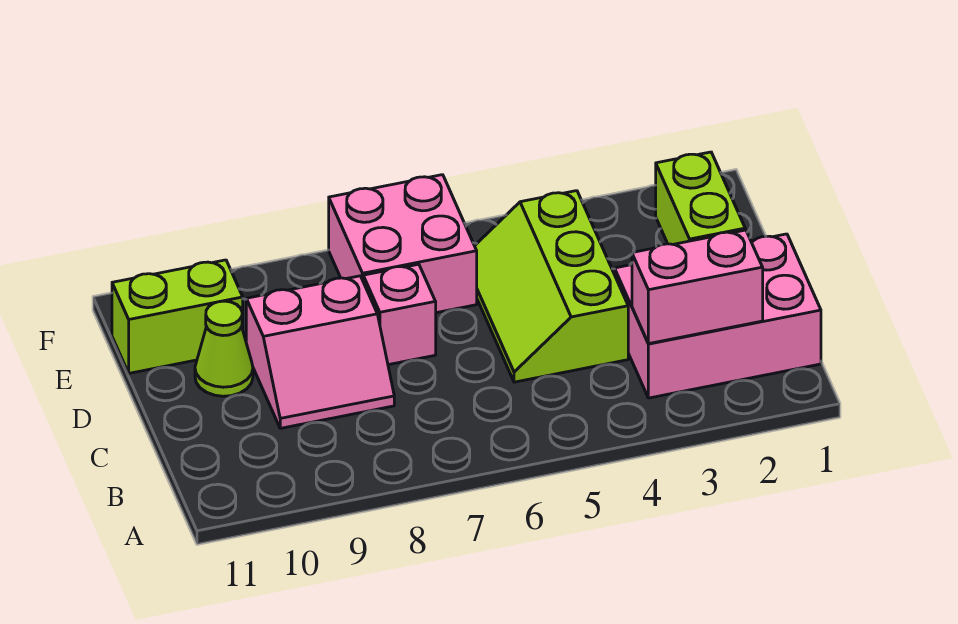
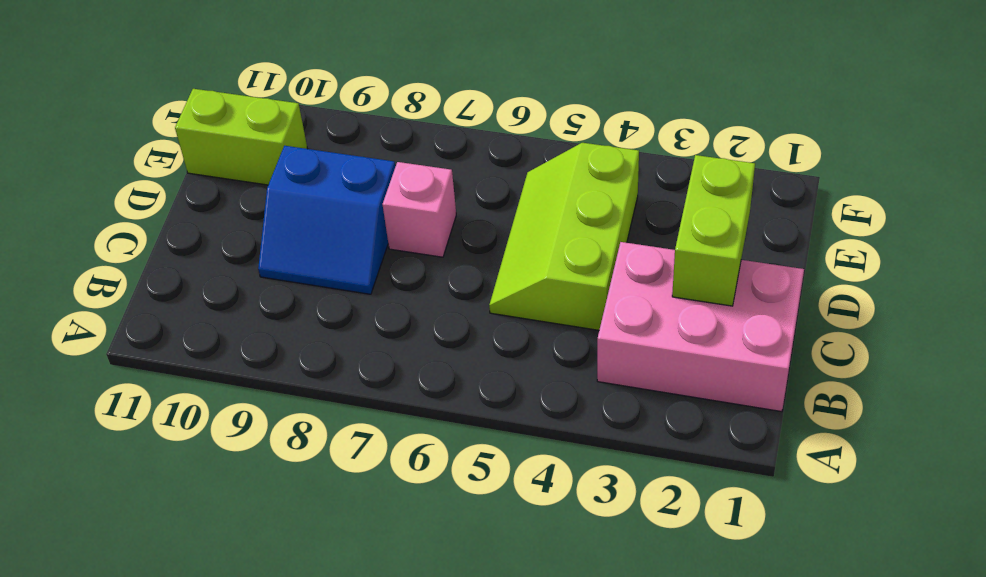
blue 2x2 slope [258,146,395,294] -> pink 2x2 slope [246,276,394,428]
none -> lime 1x1 cone [195,301,253,396]
none -> pink 2x2 brick [329,175,477,313]

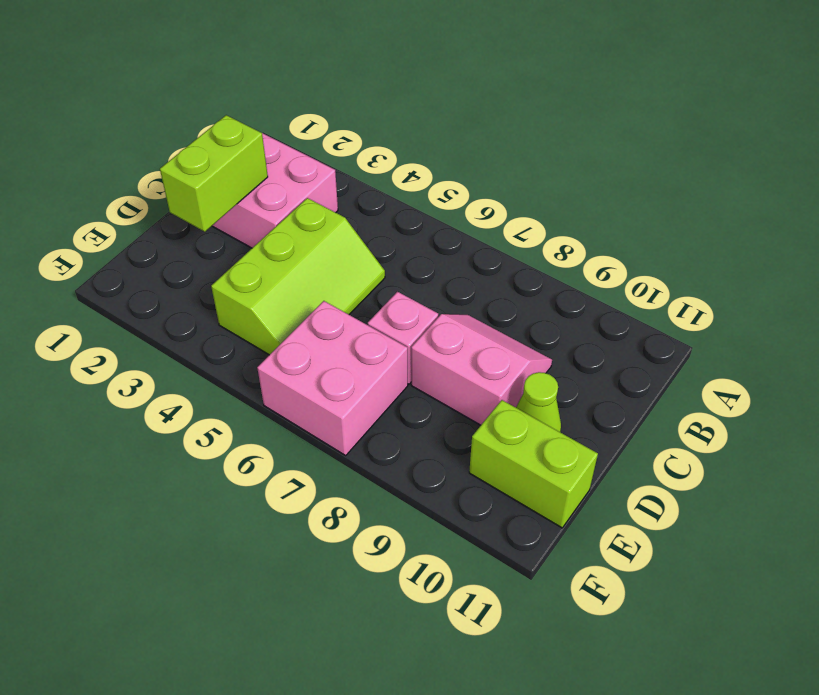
none -> pink 1x2 brick [632,230,763,344]

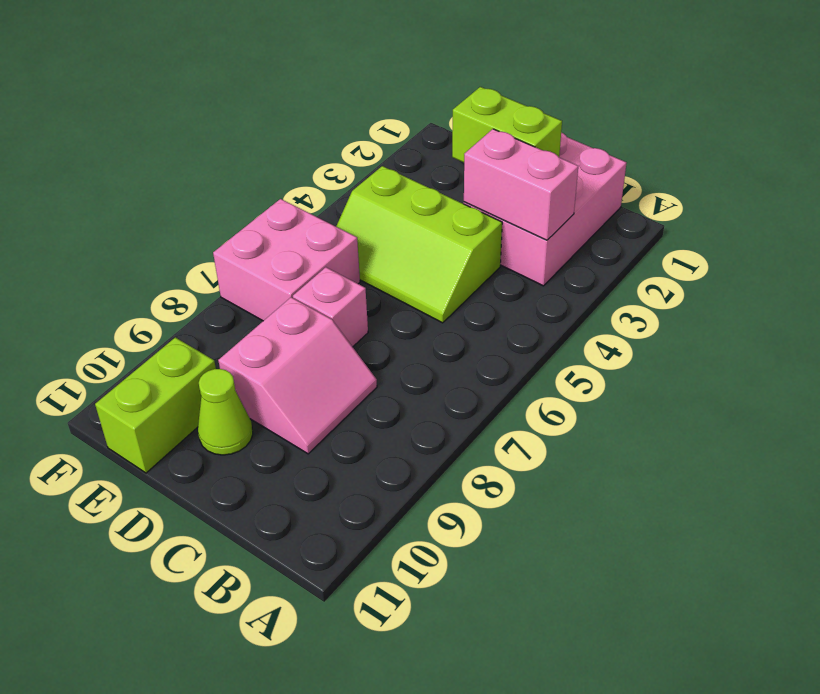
pink 1x2 brick [464,129,578,240] -> pink 1x2 brick turned to [632,230,763,344]

